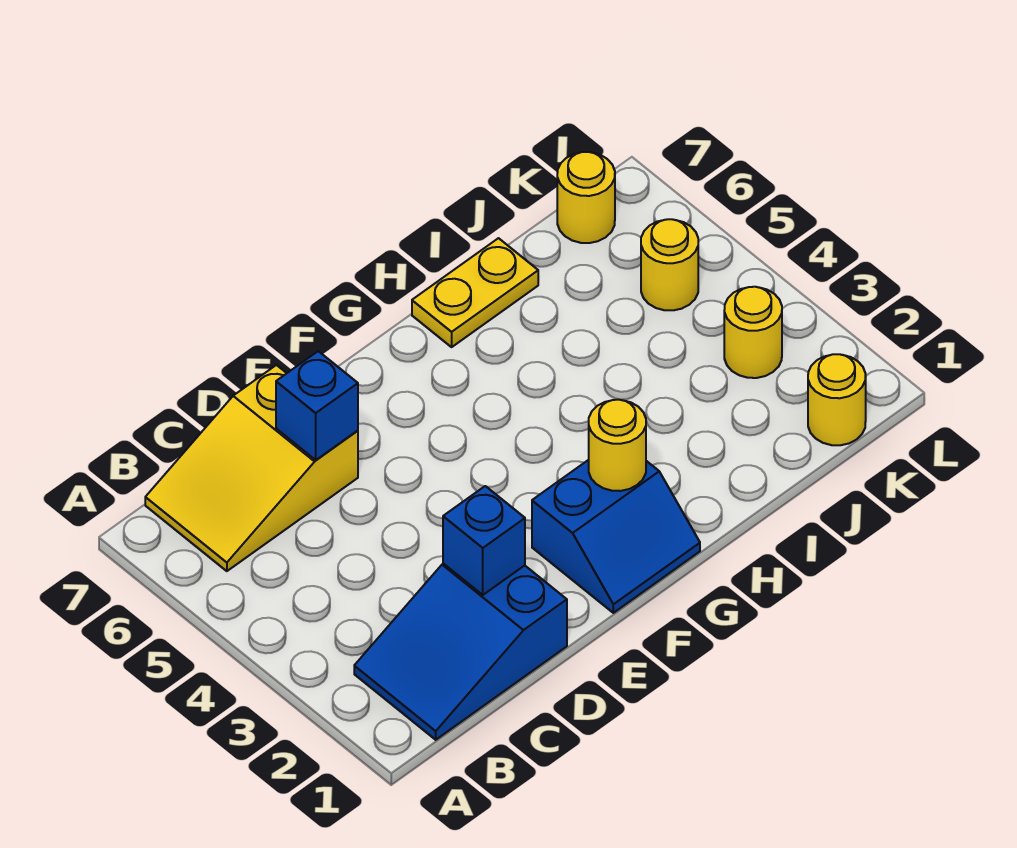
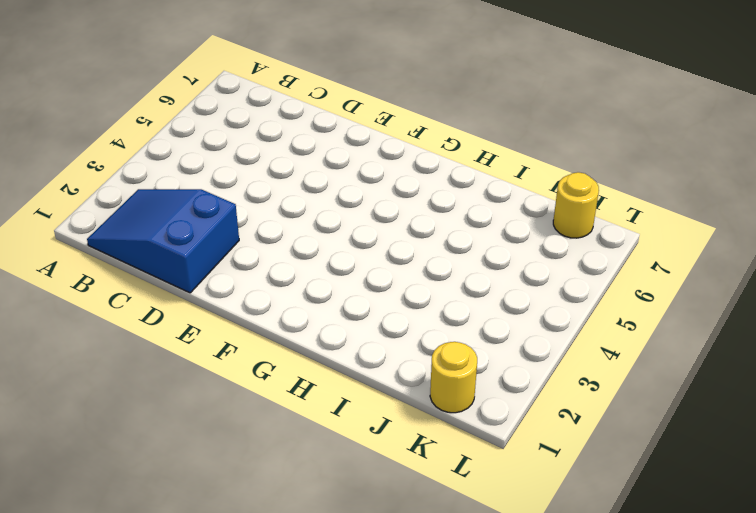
none -> yellow 2x3 slope [145,365,358,571]
none -> blue 2x2 slope [532,460,700,613]

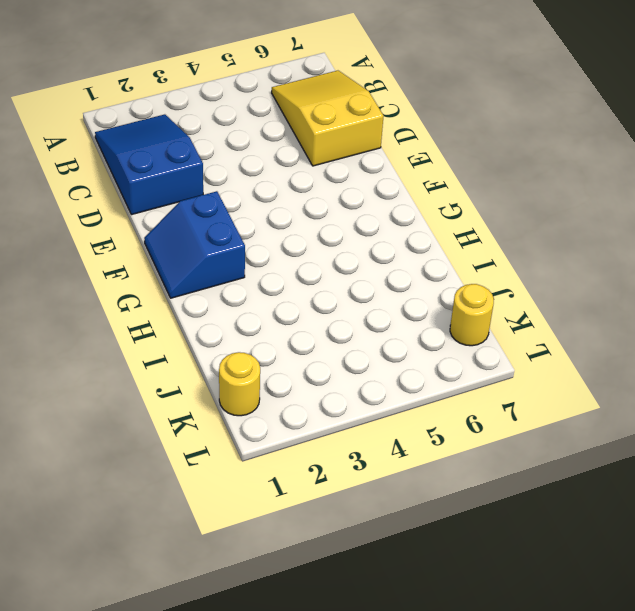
none -> yellow 1x2 plate [412,238,538,347]
none -> yellow 1x1 round brick [724,287,782,378]

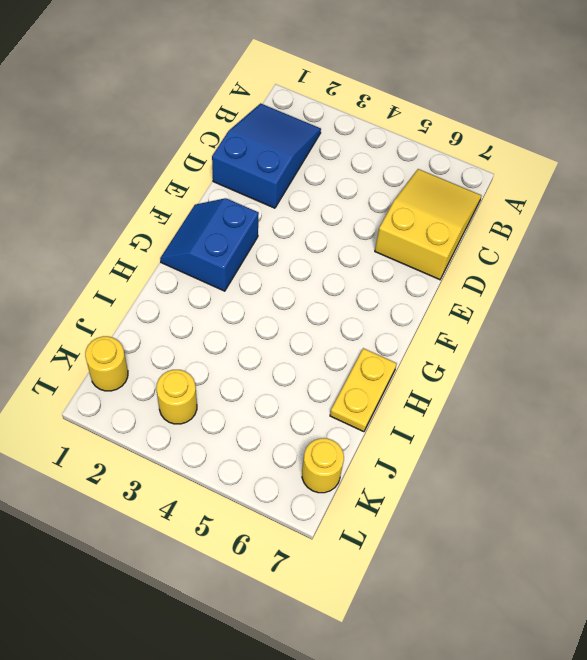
none -> yellow 1x1 round brick [641,219,698,310]
none -> blue 1x1 brick [443,486,525,595]

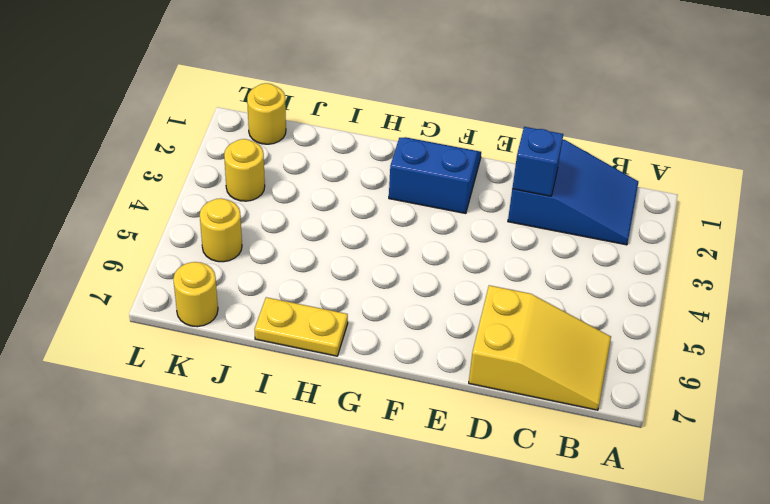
none -> blue 1x1 brick [276,351,358,460]
none -> yellow 1x1 round brick [589,400,646,491]

